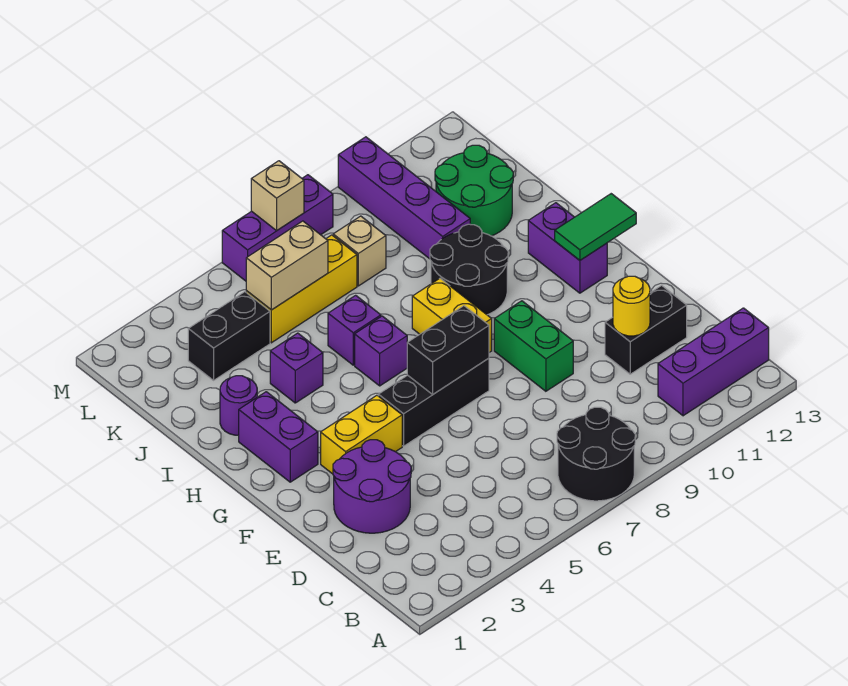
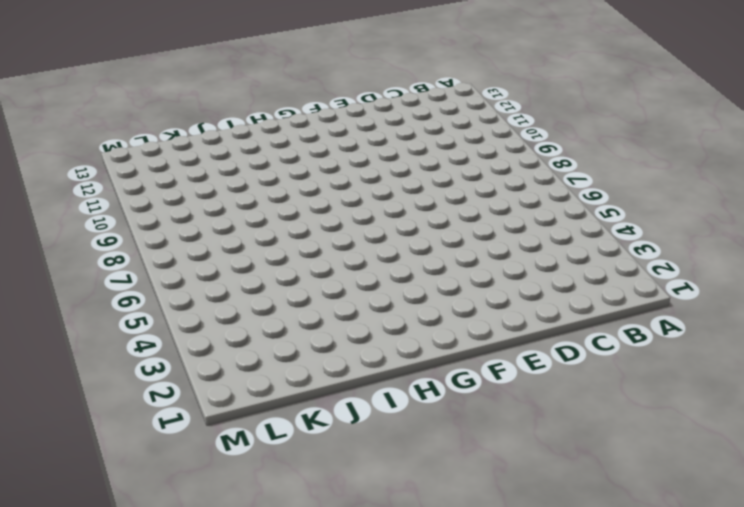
none -> black 2x2 round brick [557,407,635,501]
none -> purple 1x3 brick [658,308,769,416]
none -> purple 2x2 round brick [333,440,411,533]

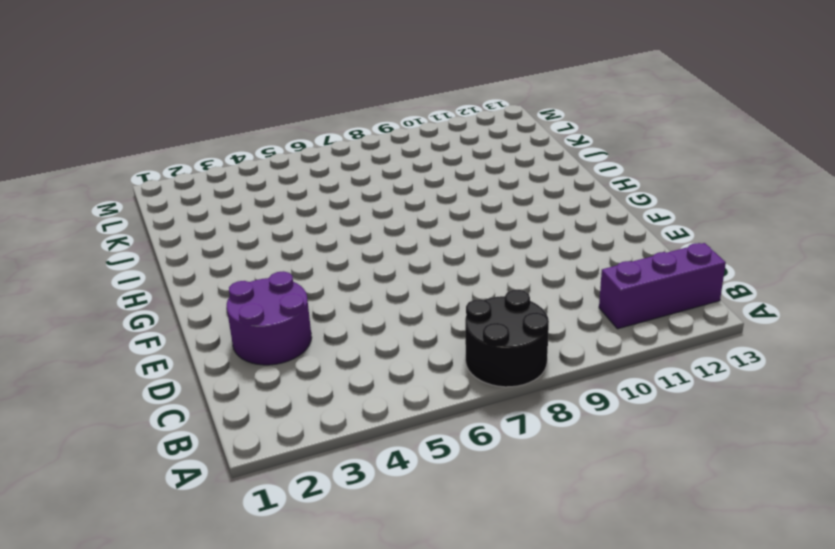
none -> black 1x2 brick [605,286,687,374]
none -> green 1x2 brick [494,301,573,391]
none -> yellow 1x2 brick [321,395,402,474]

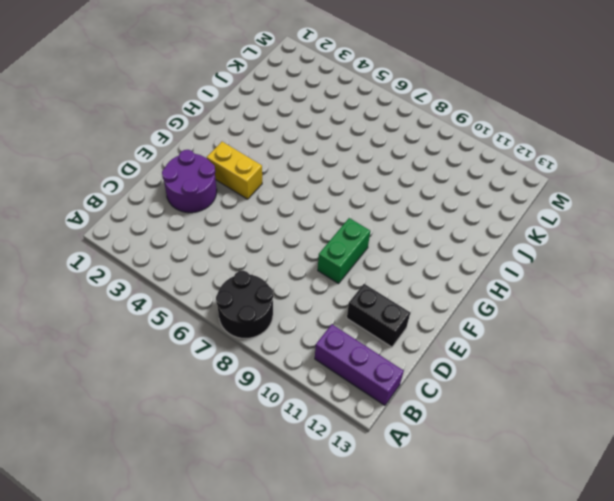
none -> black 1x3 brick [378,358,489,446]
none -> purple 1x2 brick [239,392,318,482]
none -> yellow 1x2 brick [412,278,492,352]

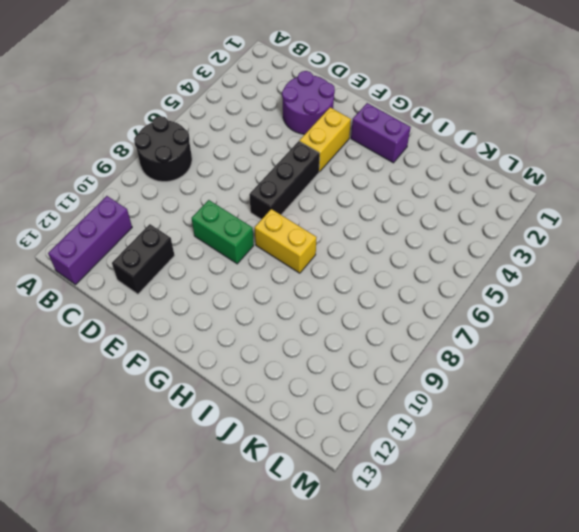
none -> purple 1x2 brick [528,203,607,293]
none -> purple 1x1 brick [355,316,407,386]
none -> black 2x2 round brick [430,224,508,315]

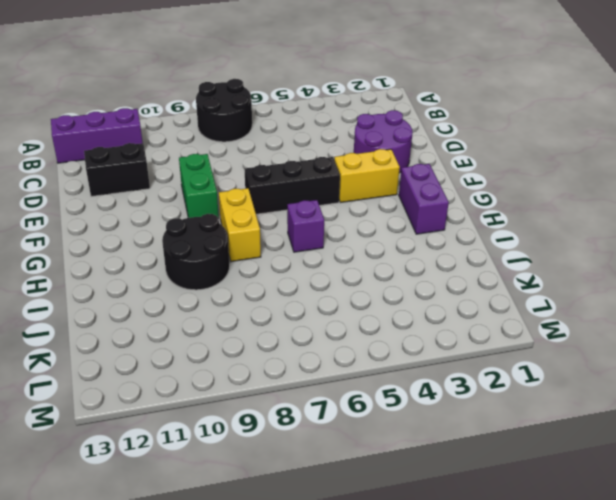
none -> purple 1x2 brick [528,203,607,293]
none -> purple 1x1 round brick [220,376,257,435]
none -> purple 1x1 brick [270,333,323,403]

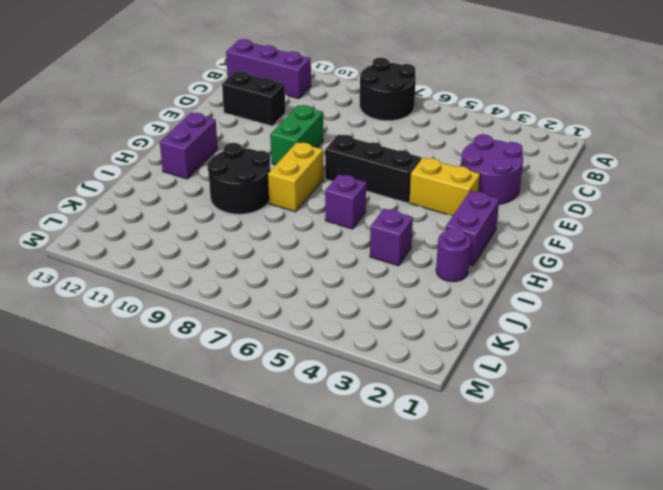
none -> purple 1x1 brick [328,295,381,365]
none -> purple 1x4 brick [338,137,470,259]
none -> green 2x2 round brick [435,145,513,236]

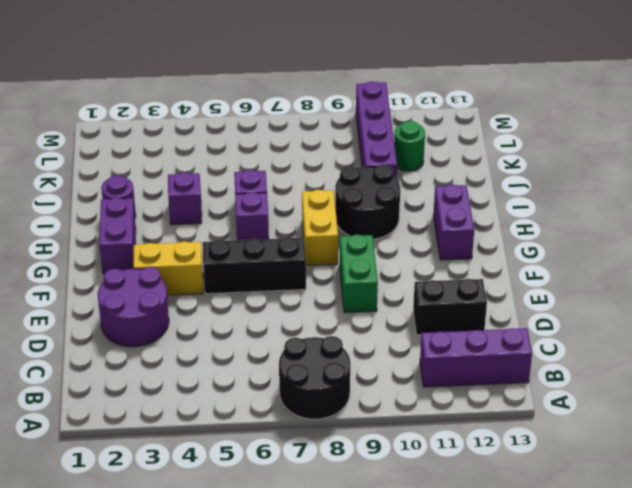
green 1x1 round brick [394,121,425,171] -> green 2x2 round brick [435,145,513,236]
none -> black 1x2 brick [188,292,270,380]
none -> yellow 1x3 brick [246,235,357,343]
none -> tan 1x1 brick [333,216,386,286]

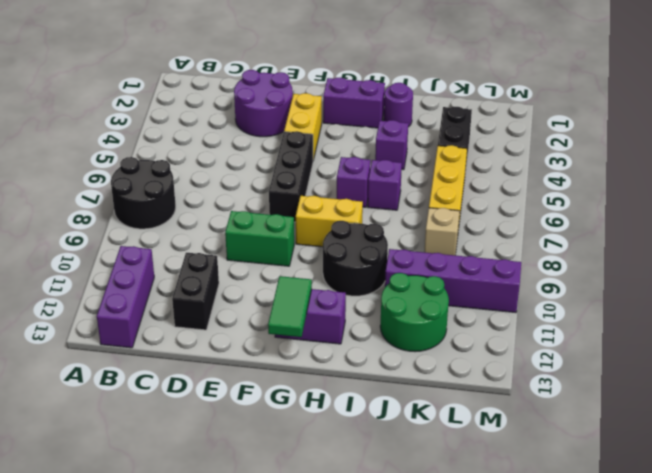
none -> purple 1x3 brick [222,175,333,281]
none -> yellow 1x1 round brick [613,276,650,336]
none -> black 1x2 brick [407,306,489,394]

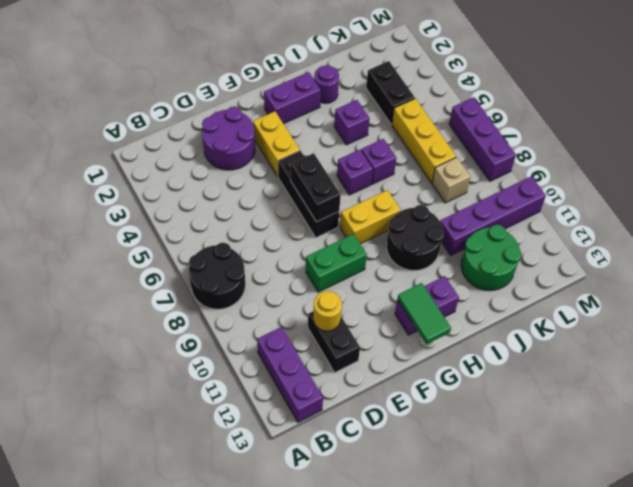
none -> tan 1x2 brick [246,221,328,310]
none -> tan 1x1 brick [251,161,304,231]

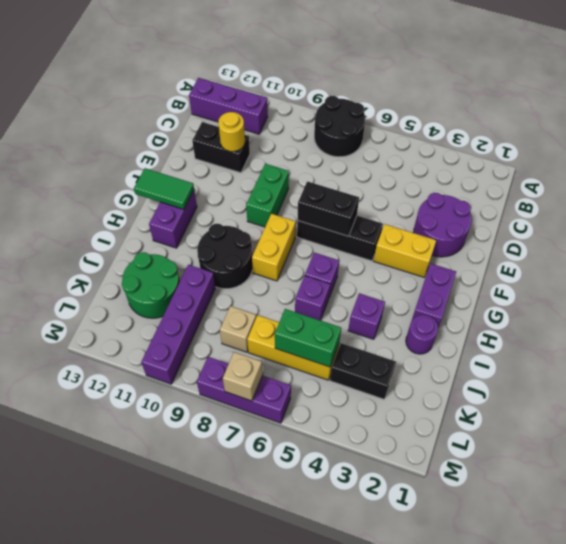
green 1x2 brick [275,309,341,367] -> tan 1x2 brick [246,221,328,310]

